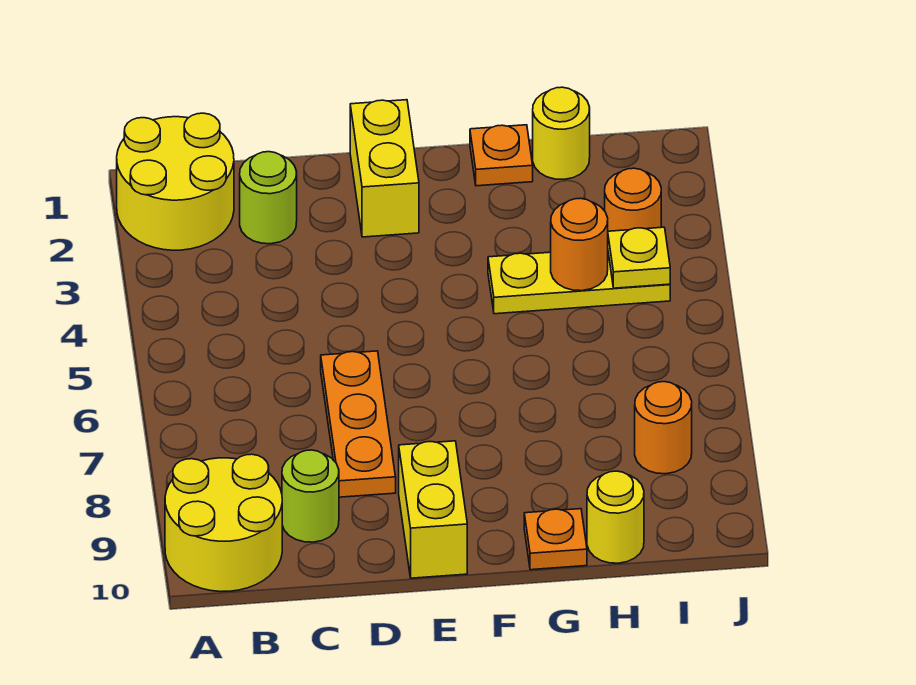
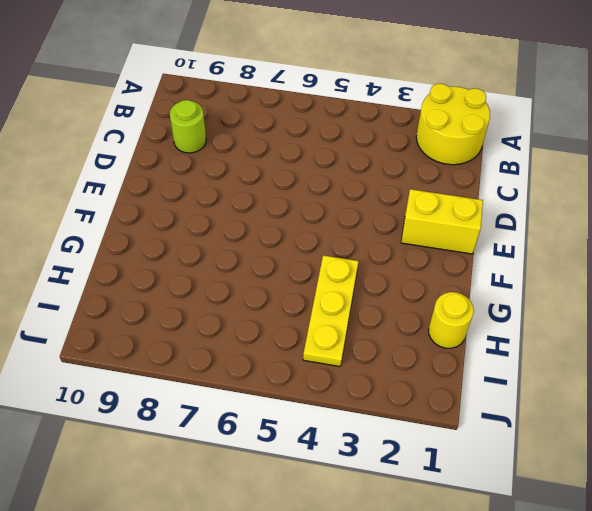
none -> yellow 2x2 round brick [165,454,282,592]
none -> lime 1x1 round brick [240,152,297,244]
none -> orange 1x3 plate [321,351,396,497]

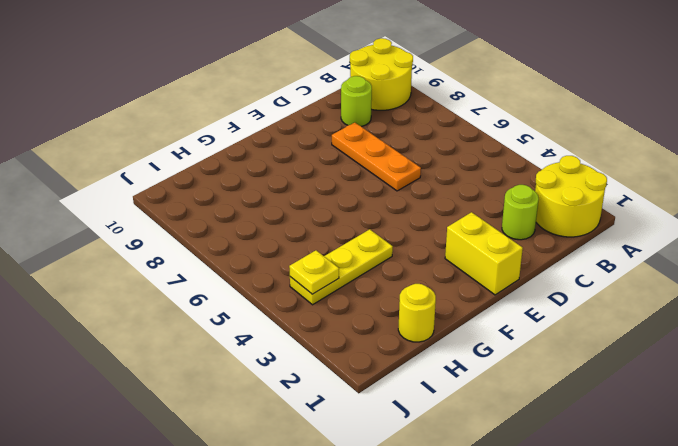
none -> yellow 1x2 brick [399,441,467,578]
none -> orange 1x1 plate [470,125,533,186]
none -> orange 1x1 plate [524,509,587,570]

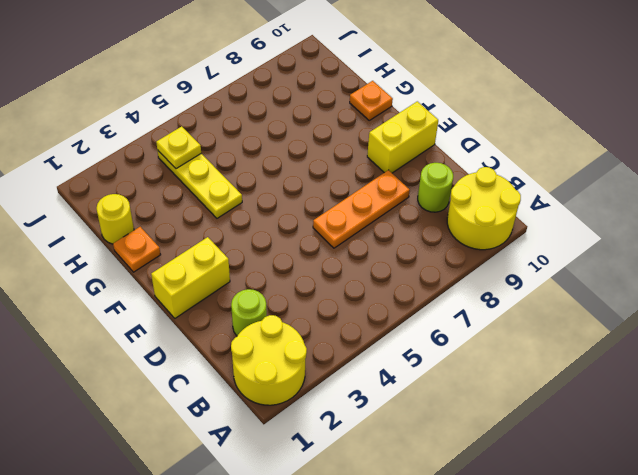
none -> yellow 1x1 round brick [587,471,644,563]
none -> orange 1x1 round brick [605,168,661,231]
none -> orange 1x1 round brick [635,382,692,474]

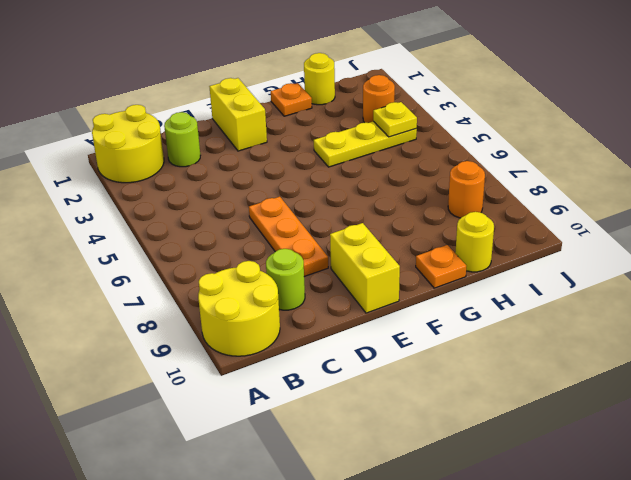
none -> orange 1x1 round brick [551,198,608,291]

